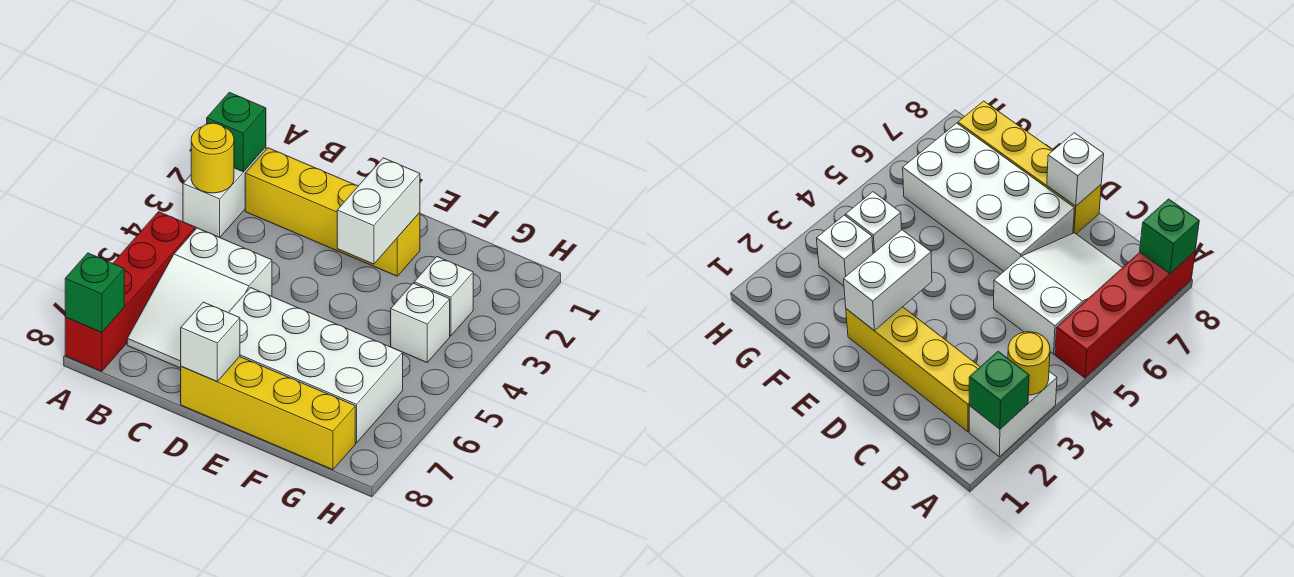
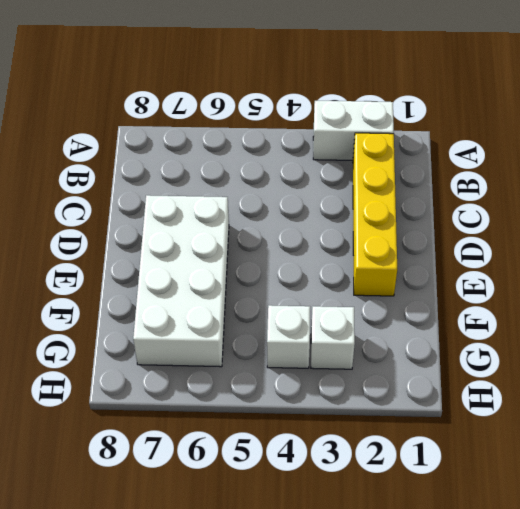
none -> red 1x4 brick [65,212,195,371]
none -> white 2x3 slope [127,228,272,368]
none -> yellow 1x4 brick [181,357,355,470]

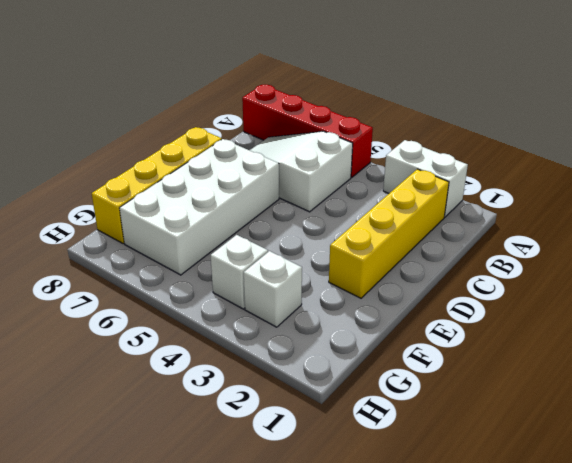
none -> green 1x1 brick [207,92,266,172]
none -> yellow 1x1 round brick [191,123,234,193]
none -> green 1x1 brick [65,253,124,333]

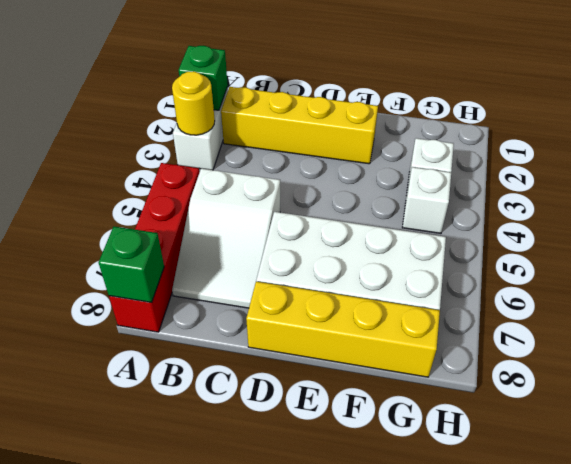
none -> white 1x1 brick [181,302,240,381]
none -> white 1x2 brick [337,158,420,264]

